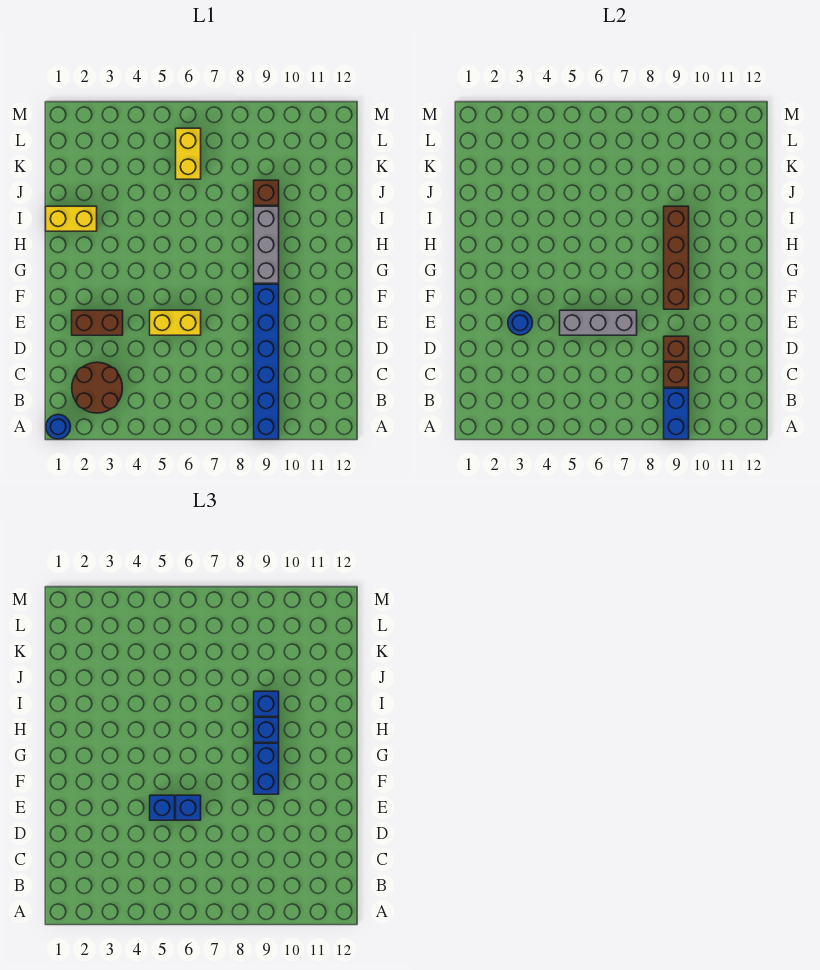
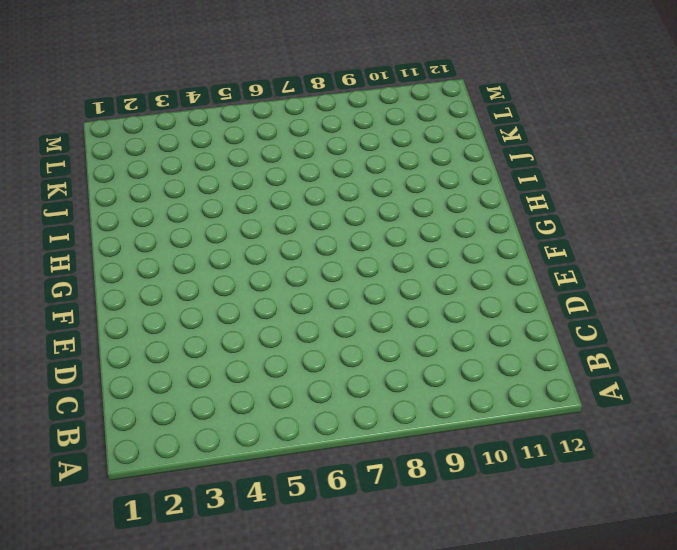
none -> blue 1x1 round brick [46,414,71,439]
none -> blue 1x6 brick [254,284,279,439]
none -> brown 2x2 round brick [72,362,123,413]

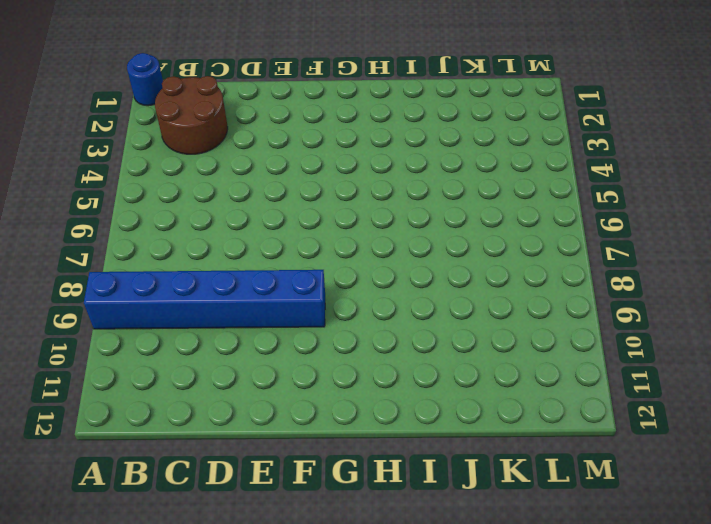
none -> brown 1x2 brick [72,310,123,335]
none -> yellow 1x2 brick [150,310,201,335]
none -> grey 1x3 brick [254,206,279,283]

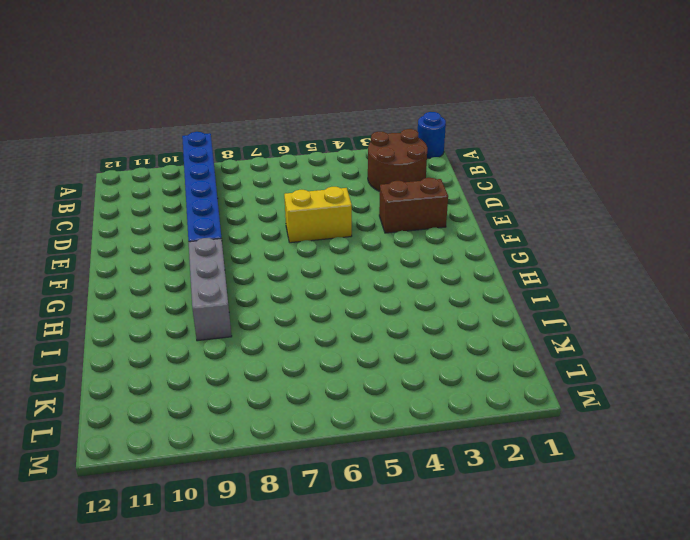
none -> yellow 1x2 brick [46,206,97,231]
none -> brown 1x1 brick [254,180,279,205]
none -> yellow 1x2 brick [176,128,201,179]

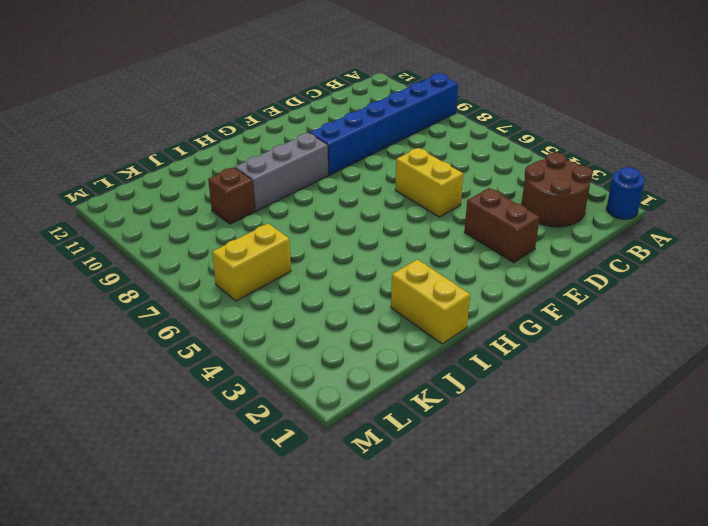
none -> blue 1x2 brick [664,388,689,439]
none -> brown 1x1 brick [664,362,689,387]
none -> brown 1x1 brick [664,336,689,361]

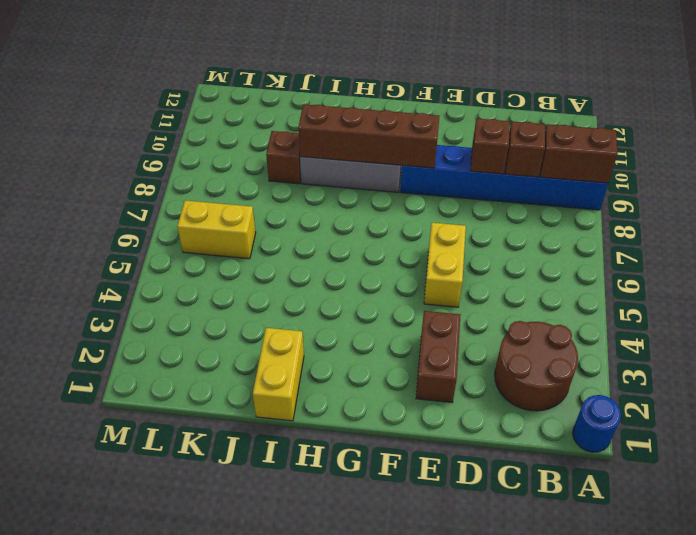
brown 1x2 brick [540,124,618,183] -> blue 1x2 brick [664,388,689,439]
none -> blue 1x1 round brick [508,310,533,335]
none -> grey 1x3 brick [560,310,637,335]
none -> blue 1x1 brick [150,795,175,820]

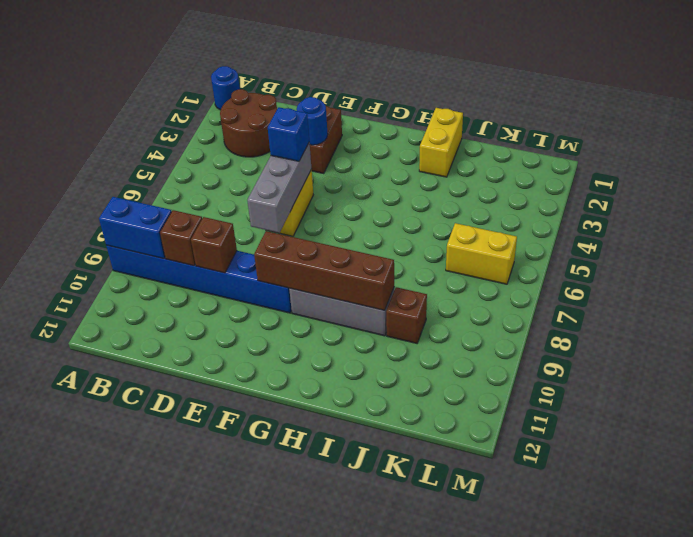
none -> blue 1x1 brick [176,795,201,820]
none -> blue 1x2 brick [254,743,279,794]
none -> blue 1x1 brick [254,717,279,742]

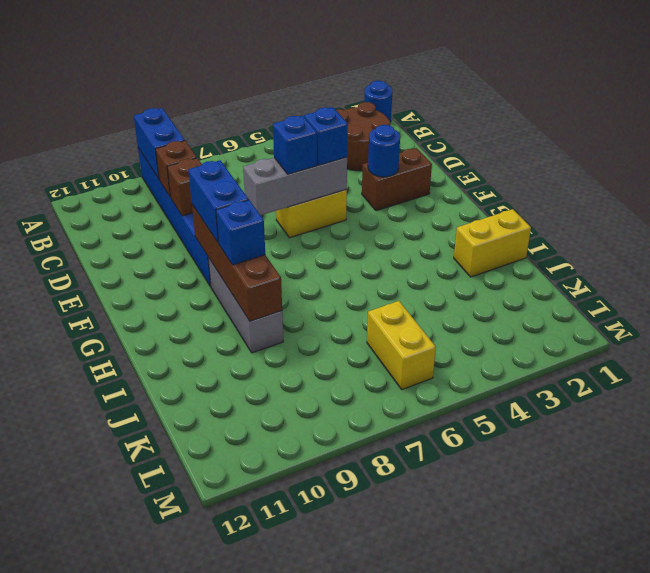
none -> brown 1x1 brick [254,180,279,205]
none -> blue 1x1 brick [254,691,279,716]

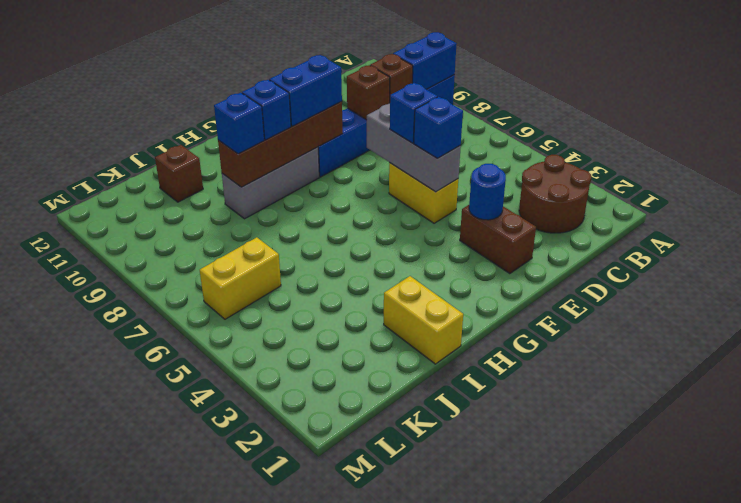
brown 1x1 brick [155,145,203,202] -> brown 1x1 brick moved to [254,180,279,205]
none -> blue 1x1 round brick [46,414,71,439]

